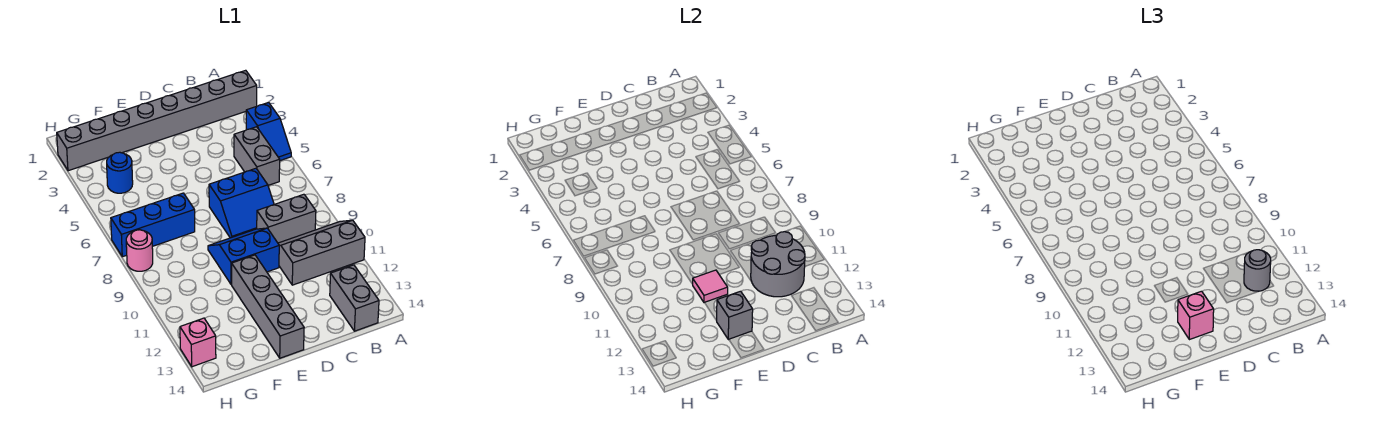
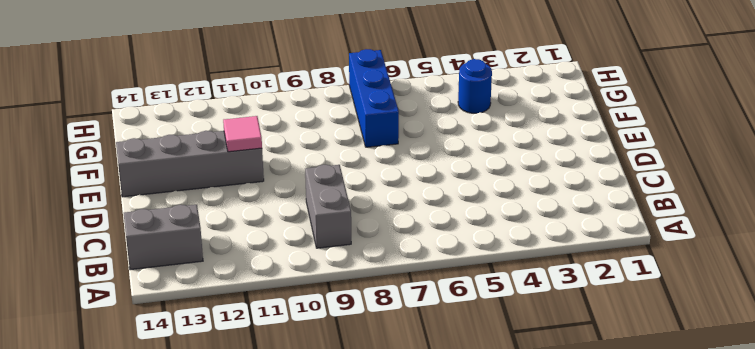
none -> grey 1x8 brick [57,70,257,171]
none -> blue 1x2 slope [246,103,291,161]
none -> grey 2x3 slope [278,220,365,285]

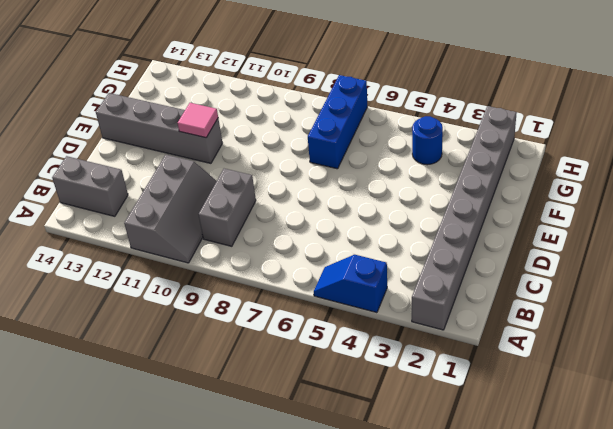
none -> grey 1x2 brick [234,127,280,185]
none -> blue 2x2 slope [209,168,274,238]
none -> blue 2x2 slope [208,228,279,284]

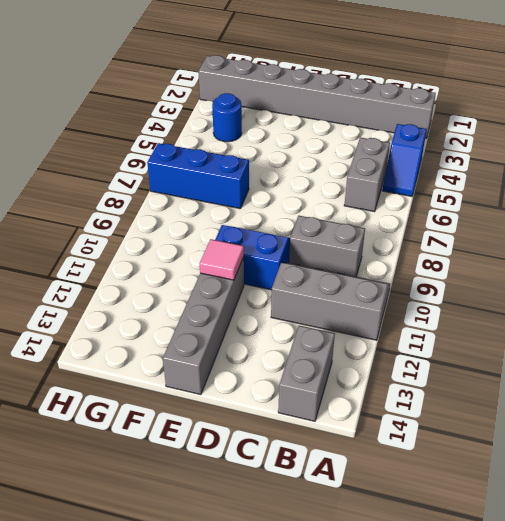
none -> blue 2x2 slope [209,168,274,238]
none -> pink 1x1 round brick [126,230,153,271]
none -> pink 1x1 brick [180,318,216,367]

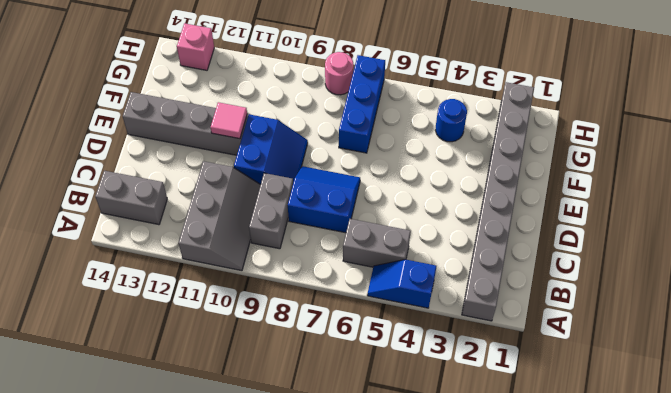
blue 2x2 slope [288,166,360,233] -> blue 2x2 slope turned to [209,168,274,238]
none -> grey 2x2 round brick [751,232,805,297]
none -> grey 1x1 brick [717,291,753,339]
none -> grey 1x1 round brick [1244,250,1271,291]

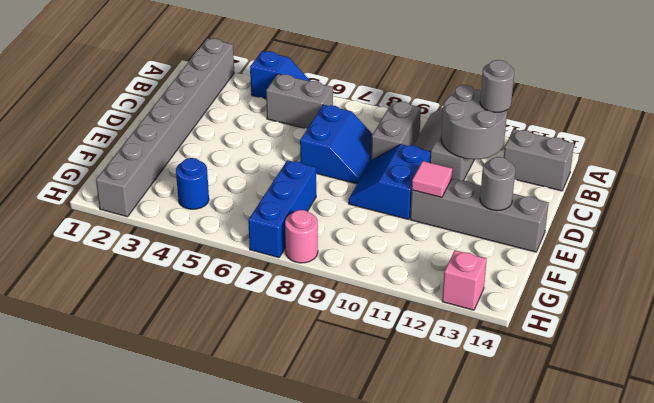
grey 1x1 round brick [480,157,515,211] -> grey 1x1 brick [717,291,753,339]
none -> pink 1x1 brick [1178,291,1214,340]

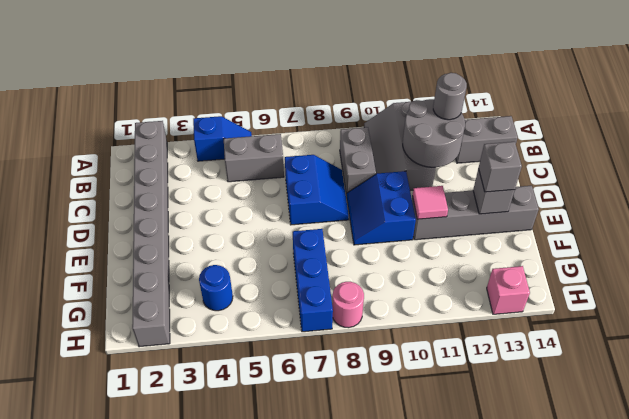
grey 1x1 brick [479,142,522,192] -> pink 1x1 brick [1178,291,1214,340]

